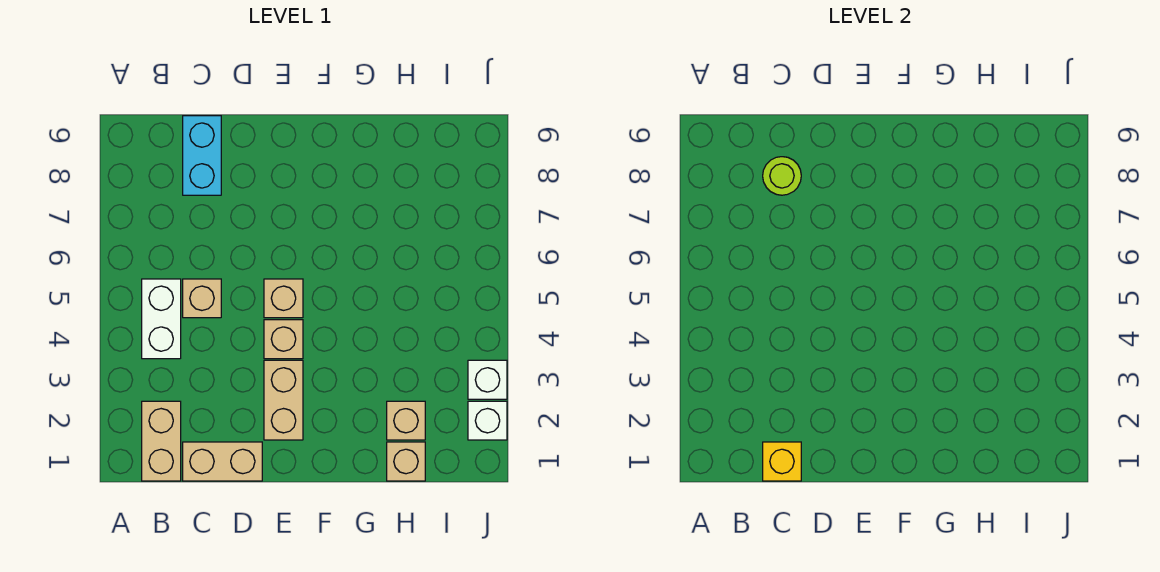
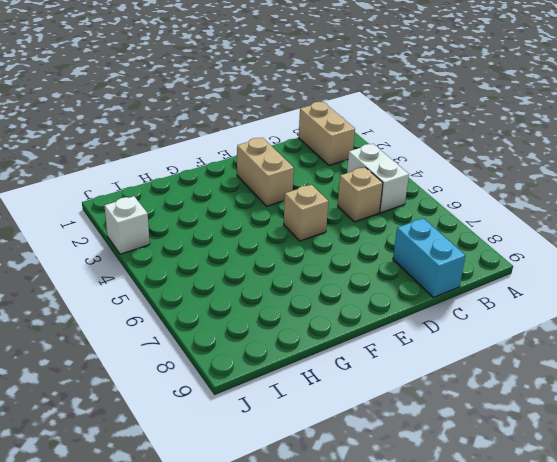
none -> tan 1x2 brick [183,442,262,481]
none -> tan 1x1 brick [264,320,303,359]
none -> tan 1x1 brick [387,442,425,481]

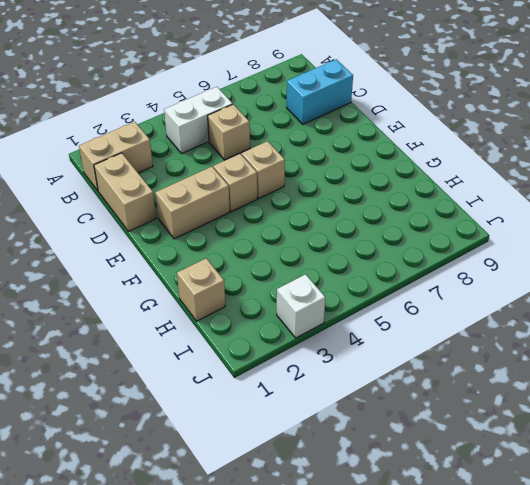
none -> tan 1x1 brick [387,401,425,440]
none -> white 1x1 brick [468,401,507,440]
none -> yellow 1x1 brick [763,442,801,481]

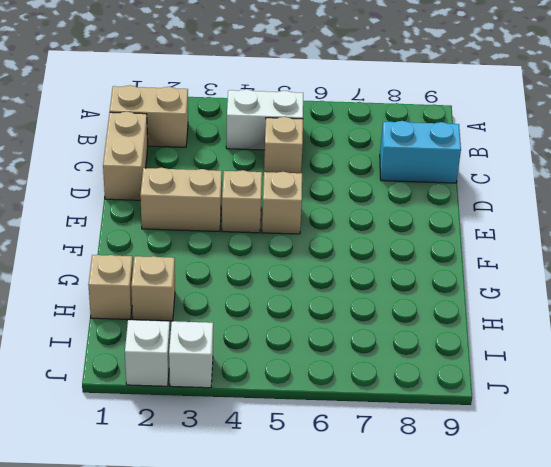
none -> yellow 1x1 brick [763,442,801,481]
none -> lime 1x1 round brick [763,157,801,195]

